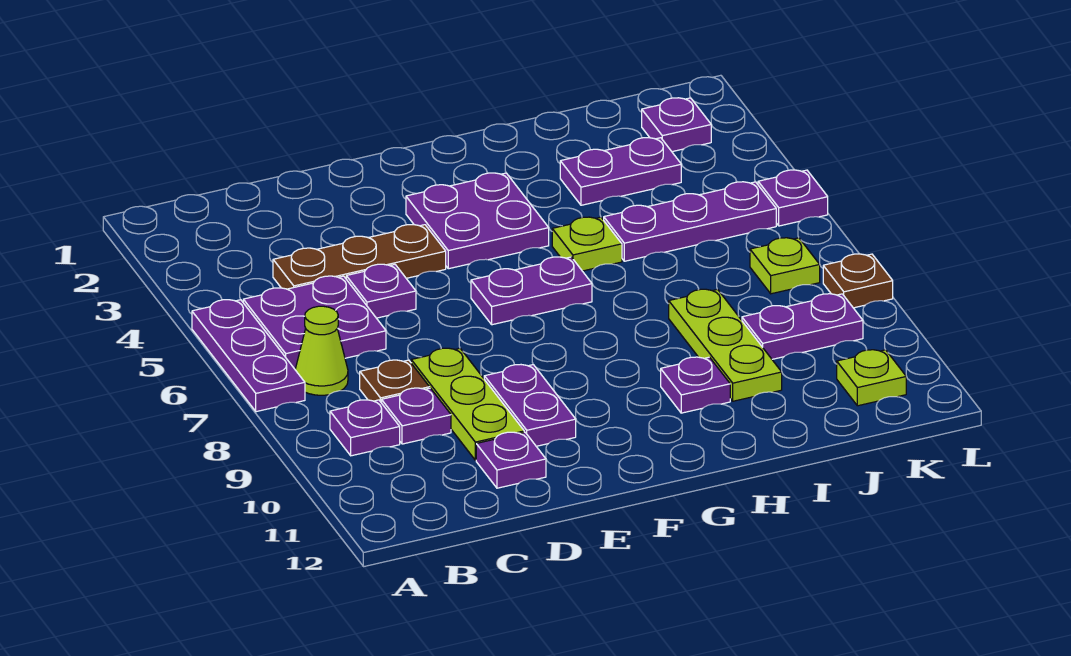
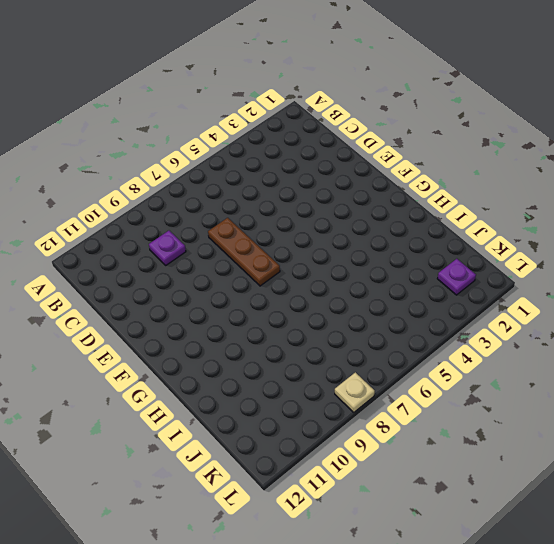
brown 1x3 plate [208,218,280,286] -> brown 1x3 plate moved to [273,225,446,289]
tan 1x1 plate [335,372,375,412] -> brown 1x1 plate [823,254,893,308]
none -> purple 1x3 plate [192,300,305,412]
none -> purple 2x2 plate [243,276,386,369]
none -> lime 1x1 cone [295,306,348,395]

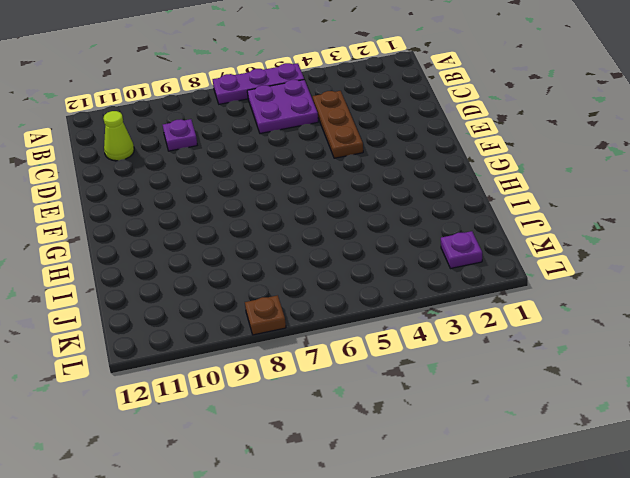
lime 1x1 cone [103,111,134,161] -> lime 1x1 cone moved to [295,306,348,395]
none -> purple 1x1 plate [330,400,400,456]
none -> brown 1x1 plate [360,360,429,403]
none -> purple 1x1 plate [346,264,416,318]

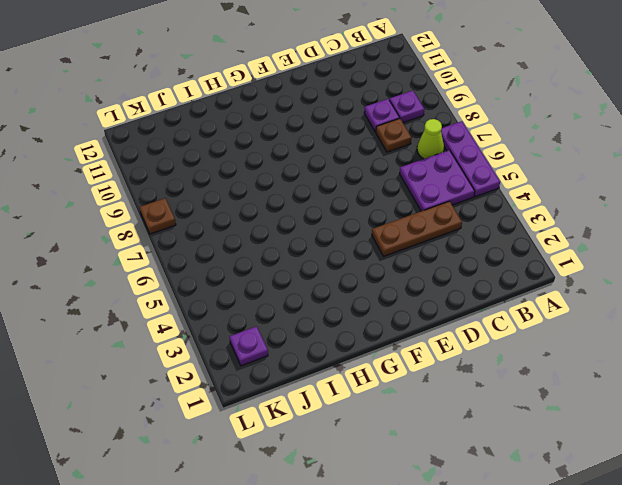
none -> purple 1x1 plate [346,264,416,318]
none -> lime 1x3 plate [411,348,524,460]
none -> purple 1x1 plate [476,432,546,488]

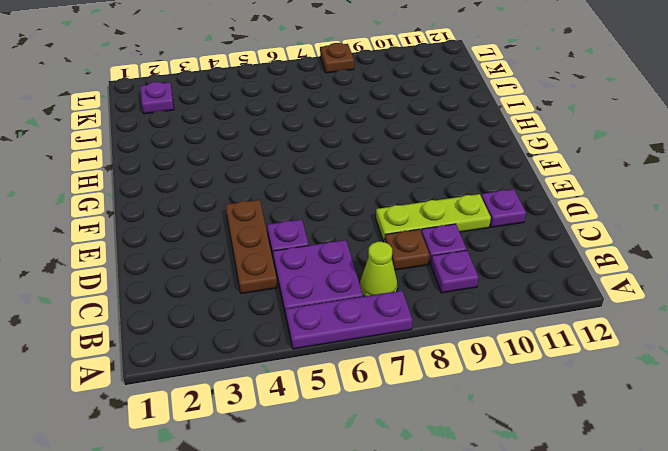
none -> purple 1x2 plate [484,365,576,446]
none -> purple 2x2 plate [406,173,549,269]
none -> purple 1x2 plate [471,257,592,325]

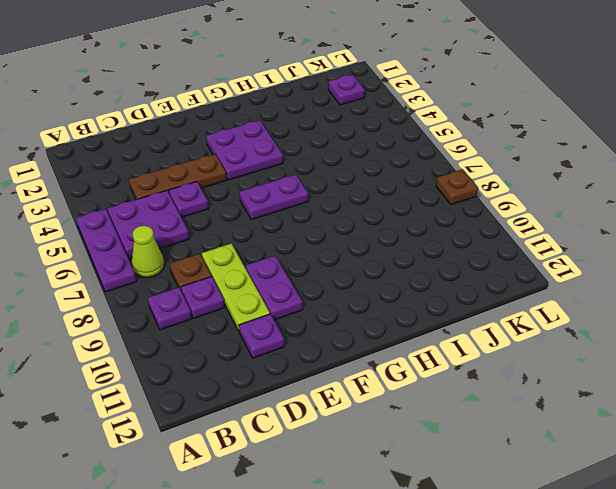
none -> lime 1x1 plate [552,217,622,271]
none -> purple 1x1 plate [661,357,730,413]
none -> purple 1x2 plate [560,138,681,205]

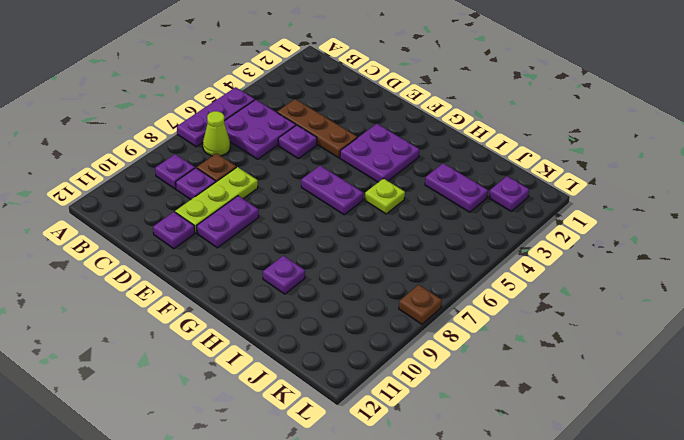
none -> purple 1x3 plate [604,182,776,261]
none -> lime 1x3 plate [669,289,782,401]
none -> purple 1x2 plate [742,294,863,359]

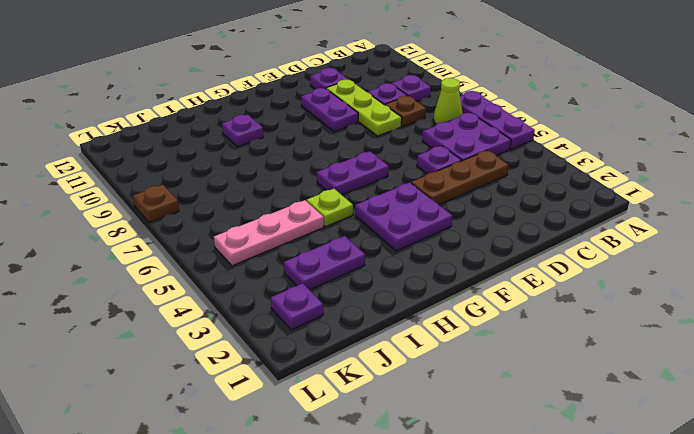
pink 1x3 plate [214,200,324,266] -> purple 1x3 plate [604,182,776,261]
none -> lime 1x3 plate [669,289,782,401]
none -> purple 1x2 plate [742,294,863,359]
none -> lime 1x1 plate [750,238,820,294]

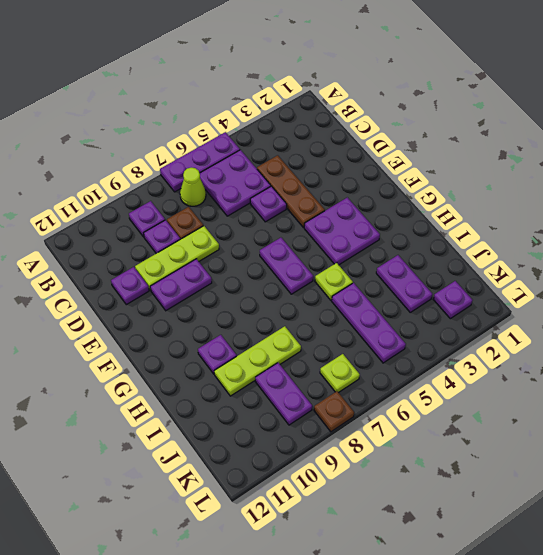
none -> lime 1x1 plate [837,350,906,406]
none -> purple 1x1 plate [758,170,828,226]

